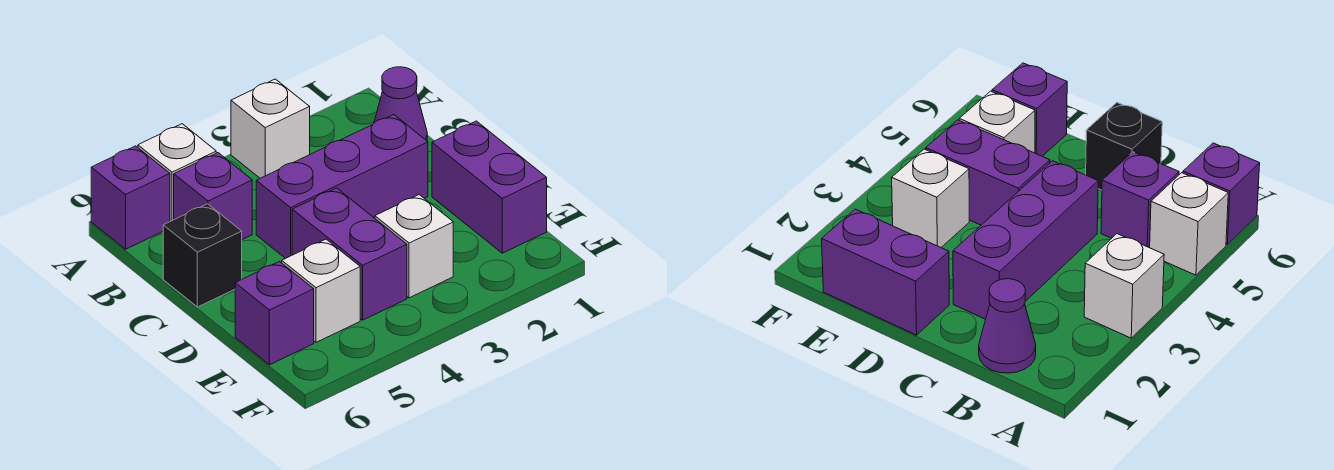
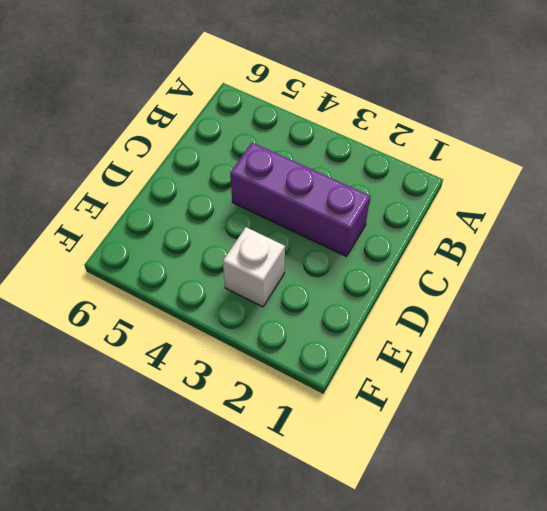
none -> white 1x1 brick [231,79,310,178]
none -> white 1x1 brick [138,124,216,221]
none -> purple 1x1 brick [91,146,170,249]

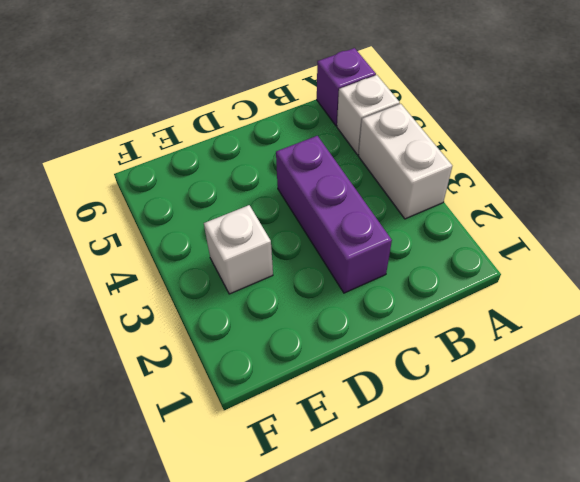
white 1x2 brick [359,104,452,219] -> white 1x1 brick [231,79,310,178]
none -> purple 1x1 cone [374,67,427,141]
none -> purple 1x1 brick [174,153,252,240]
none -> black 1x1 brick [163,204,242,307]

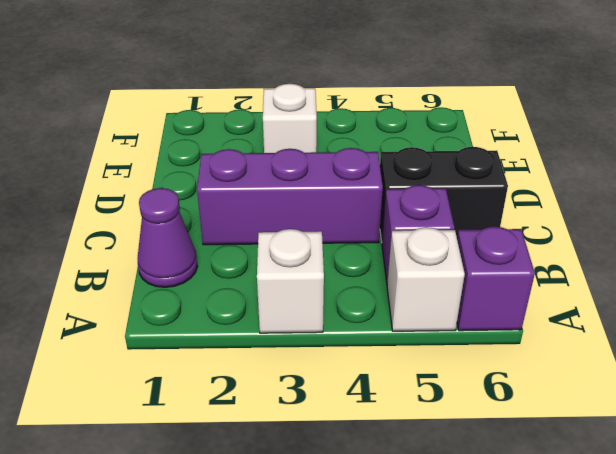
black 1x2 brick [380,147,508,241] -> black 1x1 brick [163,204,242,307]
none -> purple 1x2 brick [432,121,547,253]
none -> purple 1x2 brick [292,188,407,320]
none -> white 1x1 brick [282,239,360,342]

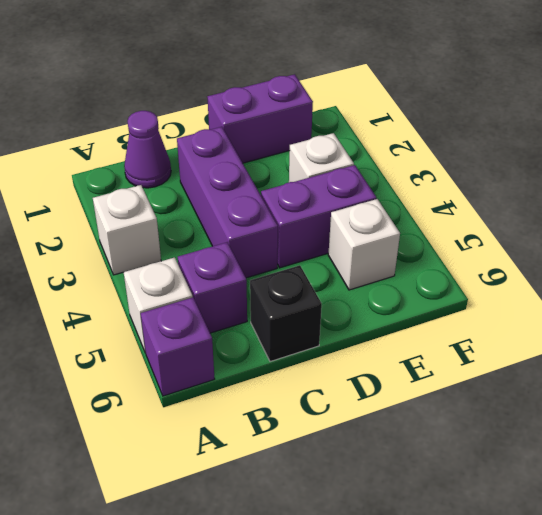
none -> purple 1x1 brick [235,262,314,365]

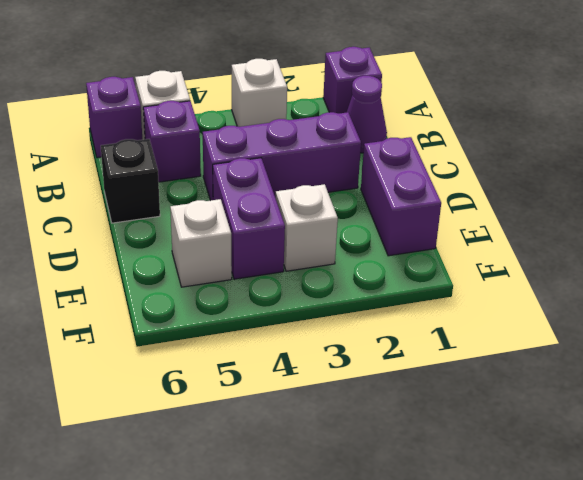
purple 1x1 brick [323,47,382,113] -> purple 1x1 brick moved to [235,262,314,365]

